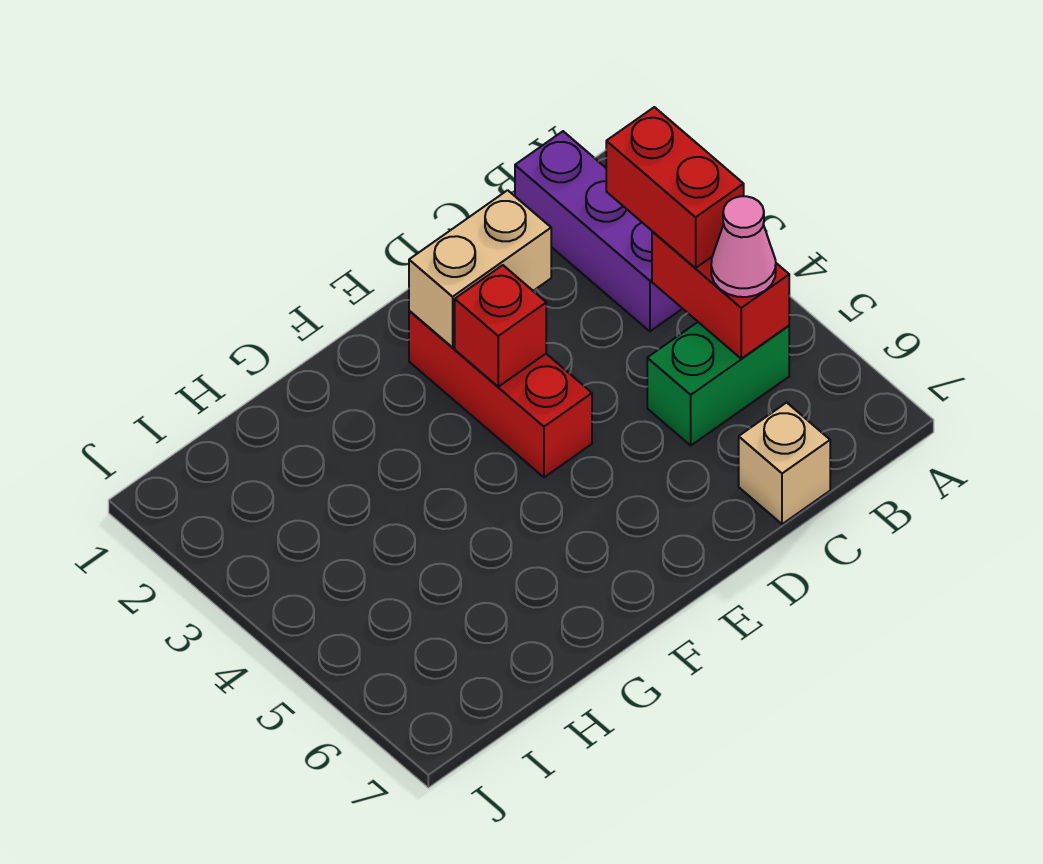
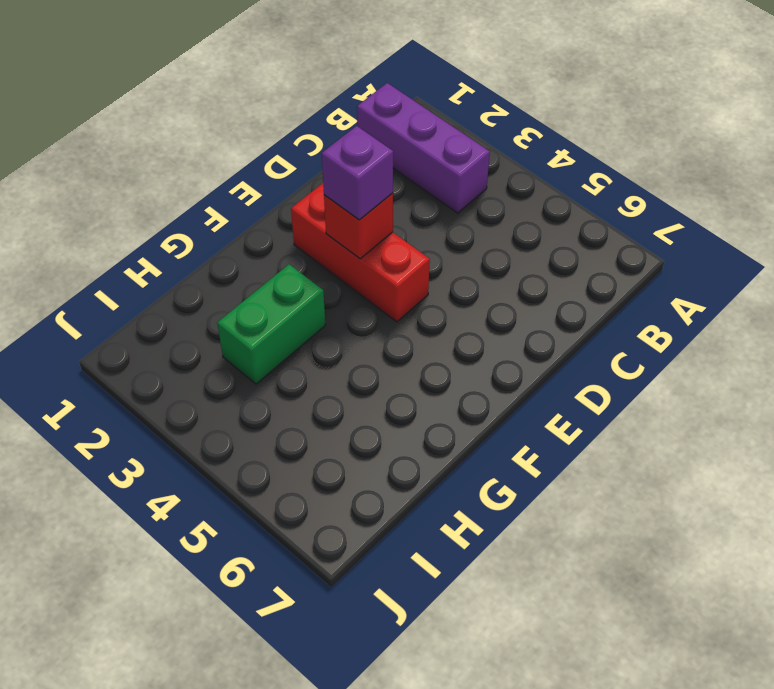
purple 1x1 brick [322,126,393,220] -> none
green 1x2 brick [217,264,325,384] -> green 1x2 brick moved to [647,322,789,445]
none -> tan 1x1 brick [739,403,830,524]
none -> red 1x2 brick [652,231,789,359]

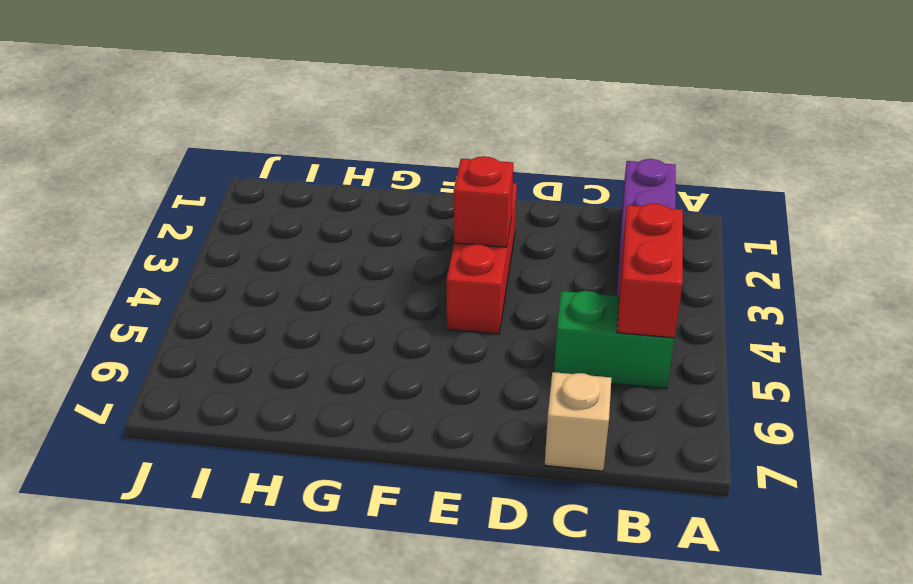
none -> tan 1x2 brick [409,190,551,347]
none -> red 1x2 brick [606,107,744,268]

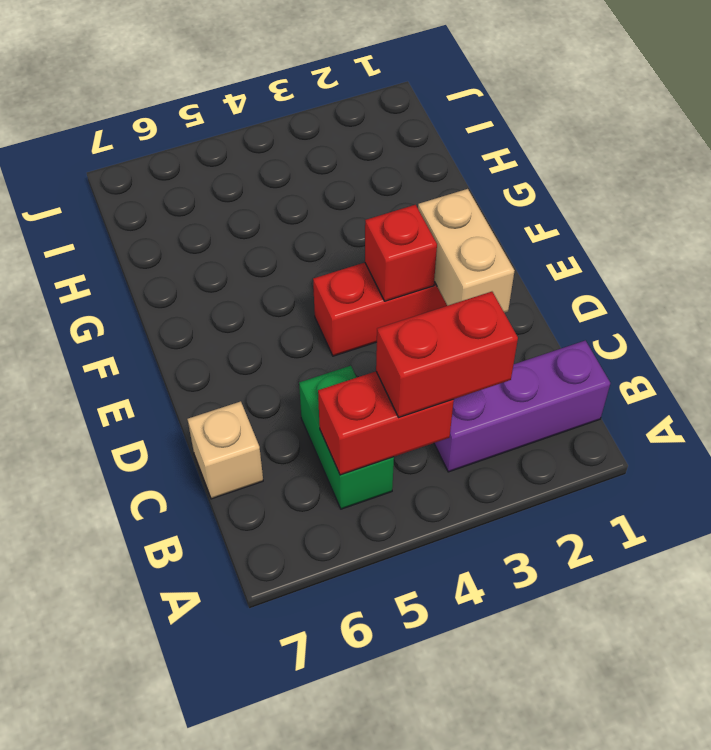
none -> pink 1x1 cone [711,196,776,297]

